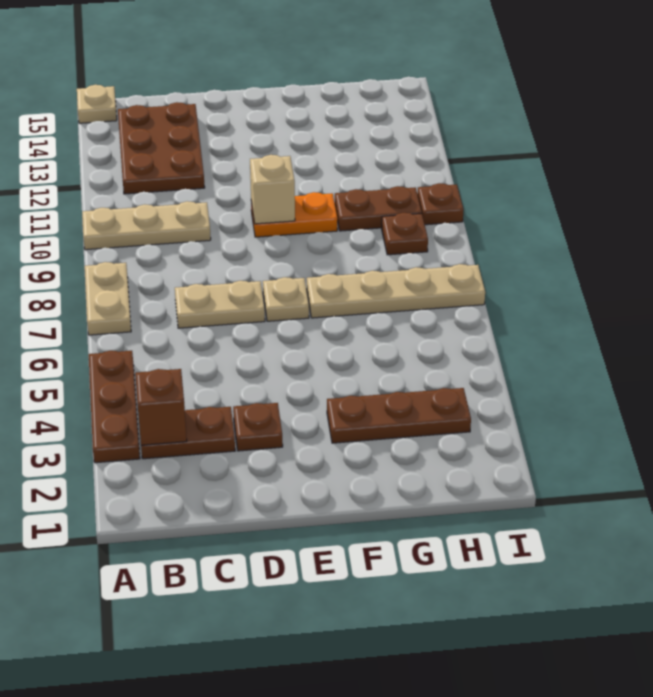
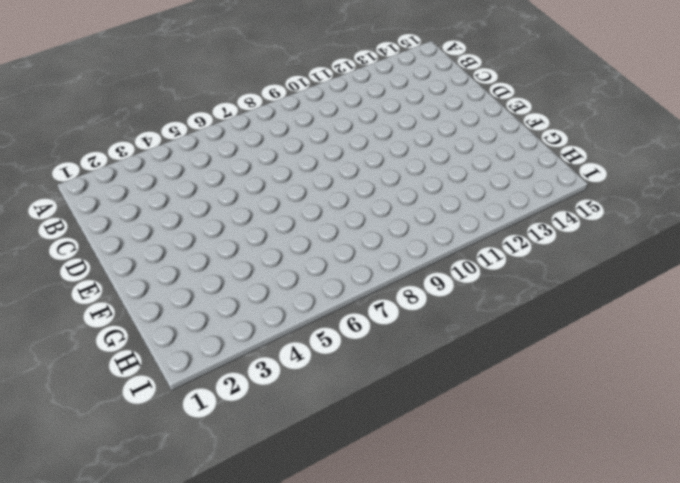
none -> brown 1x3 plate [89,351,140,463]
none -> tan 1x2 plate [85,262,131,335]
none -> tan 1x3 plate [82,201,211,250]

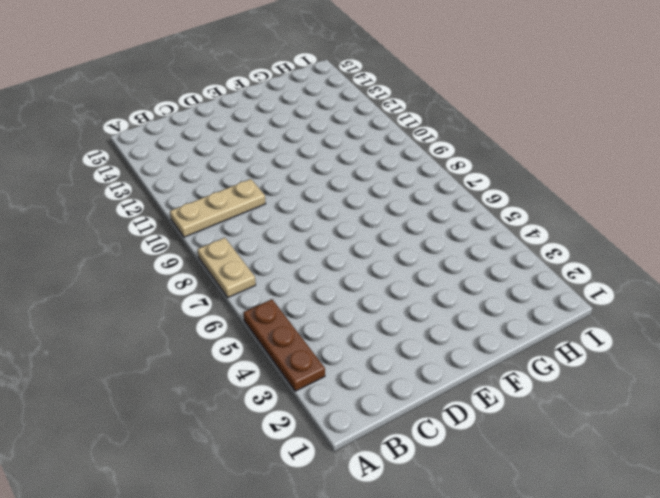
none -> tan 1x1 plate [77,85,117,123]
none -> brown 1x2 plate [141,407,235,459]
none -> brown 2x3 plate [118,102,205,194]

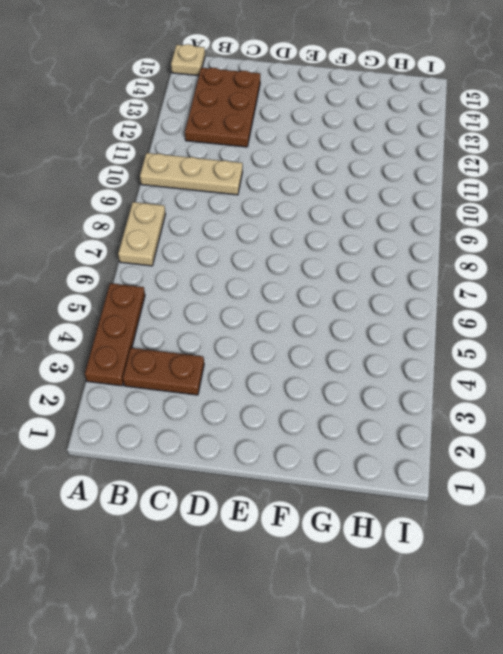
none -> tan 1x2 plate [175,281,265,328]
none -> brown 1x1 plate [233,403,283,451]
none -> tan 1x1 plate [263,277,309,321]

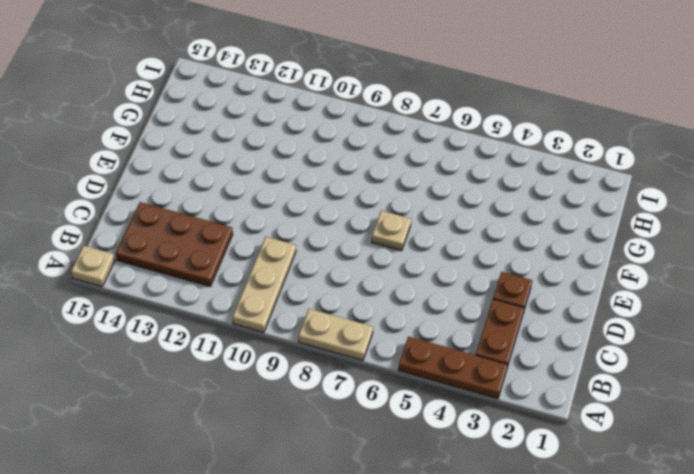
none -> tan 1x2 plate [175,281,265,328]
none -> orange 1x2 plate [251,192,337,237]
none -> brown 1x3 plate [327,388,471,443]

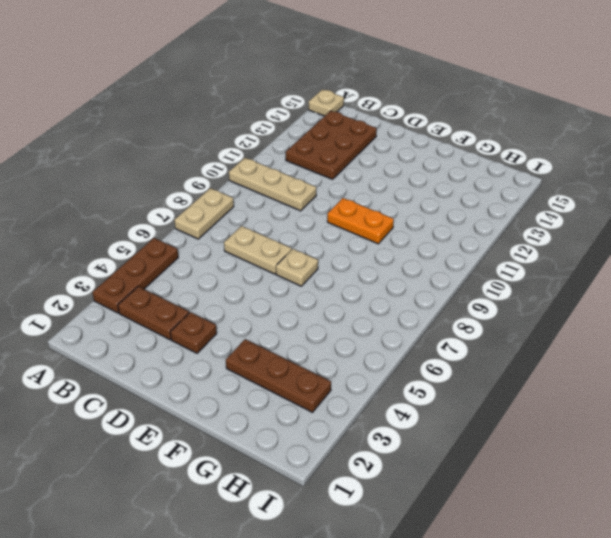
none -> tan 1x4 plate [307,264,485,318]
none -> brown 1x2 plate [335,186,422,231]
none -> brown 1x1 plate [382,213,428,255]

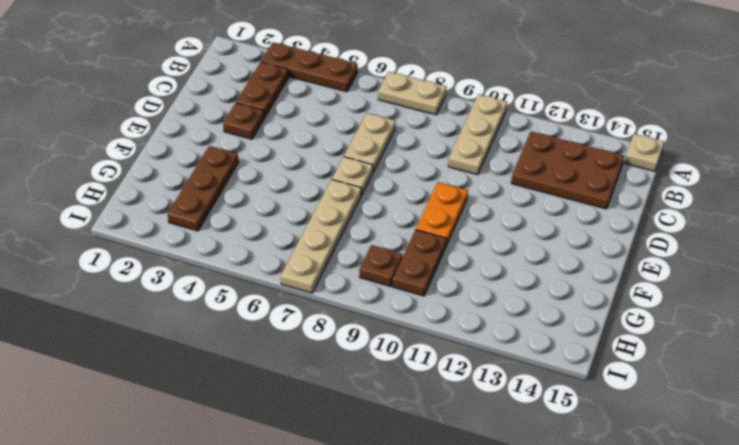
none -> brown 1x1 plate [417,183,464,225]
none -> brown 1x1 brick [135,369,187,445]
none -> tan 1x1 brick [250,155,295,224]

